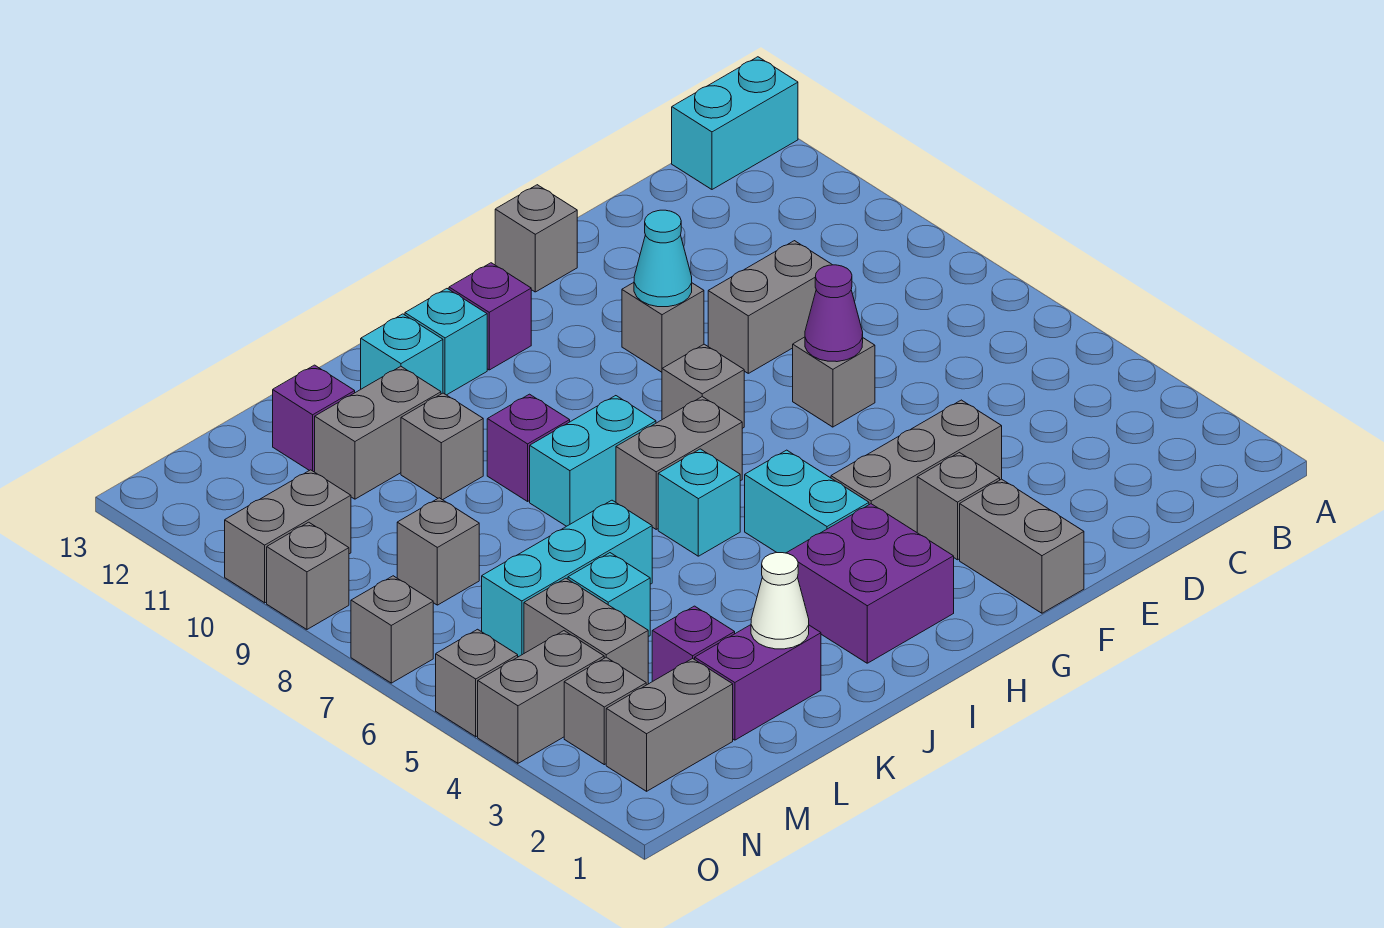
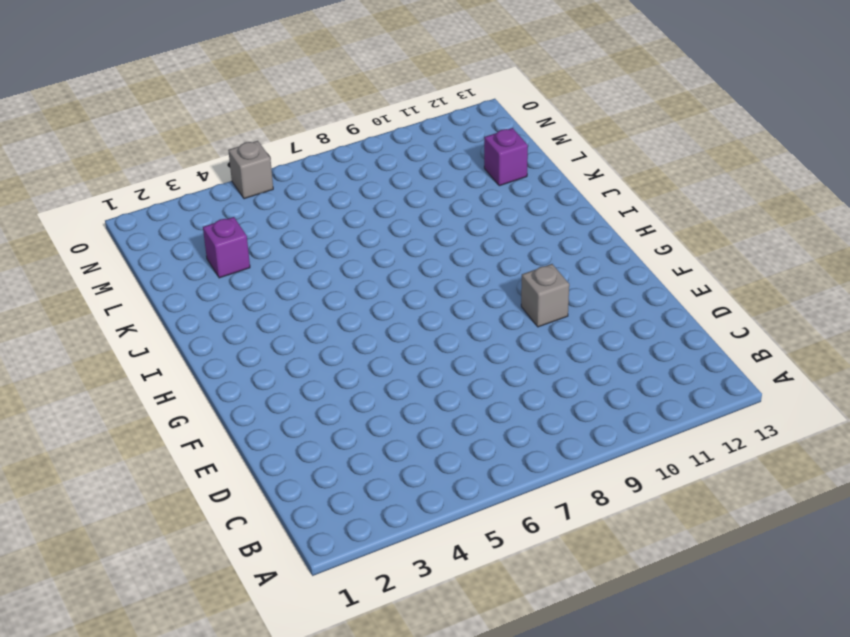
none -> cyan 1x2 brick [672,57,798,189]
none -> grey 1x2 brick [708,241,832,373]
none -> grey 1x3 brick [831,400,1002,532]
none -> grey 1x1 brick [793,337,875,427]

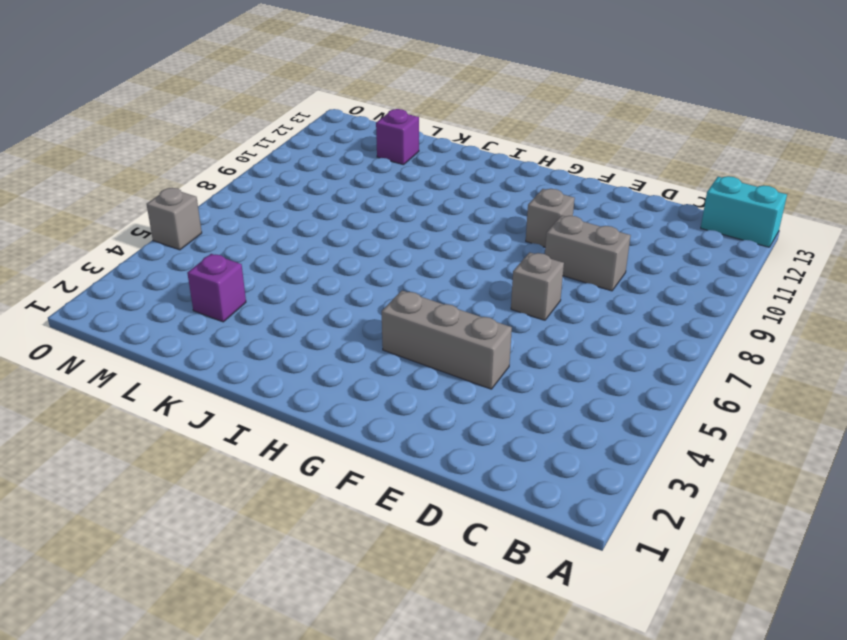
none -> grey 1x2 brick [960,479,1084,613]
none -> grey 1x1 brick [917,453,1000,560]
none -> grey 1x1 brick [495,185,577,292]
none -> grey 1x1 brick [662,344,744,428]

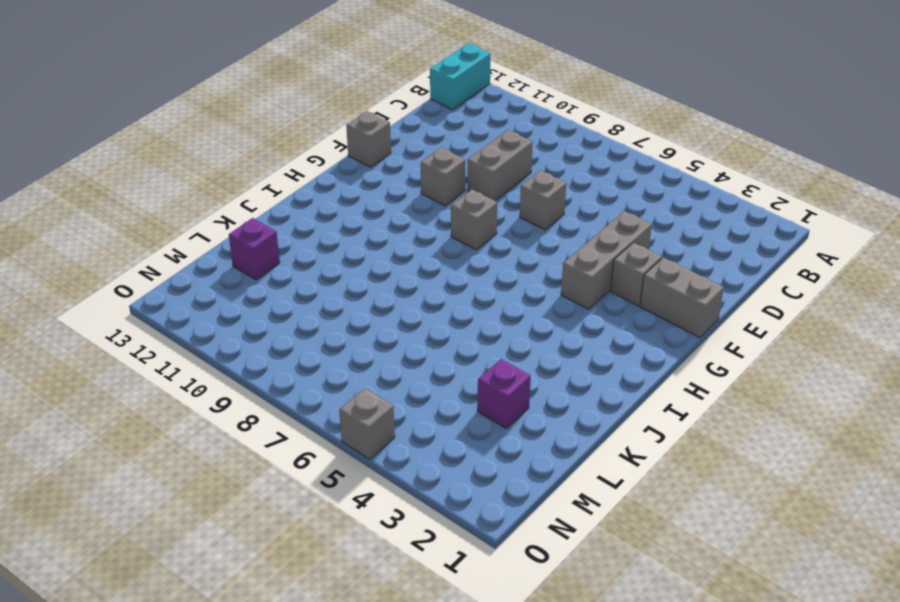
none -> purple 2x2 brick [787,504,954,663]
none -> cyan 1x2 brick [745,450,869,553]
none -> grey 1x2 brick [616,397,742,529]
none -> purple 1x1 brick [449,263,531,370]

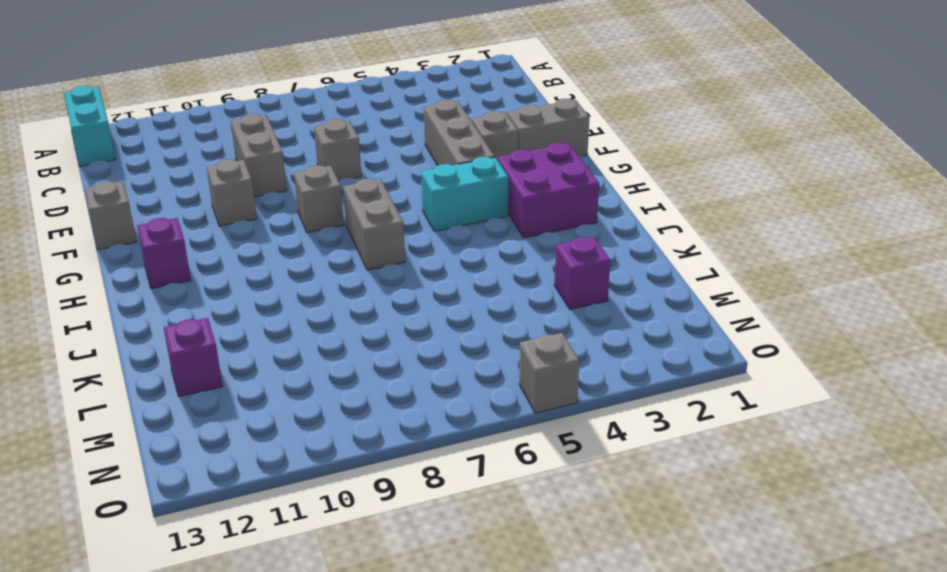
none -> cyan 1x1 brick [658,449,740,556]
none -> cyan 1x2 brick [530,396,656,526]
none -> cyan 1x1 brick [405,289,487,395]
none -> purple 1x1 brick [487,394,570,501]

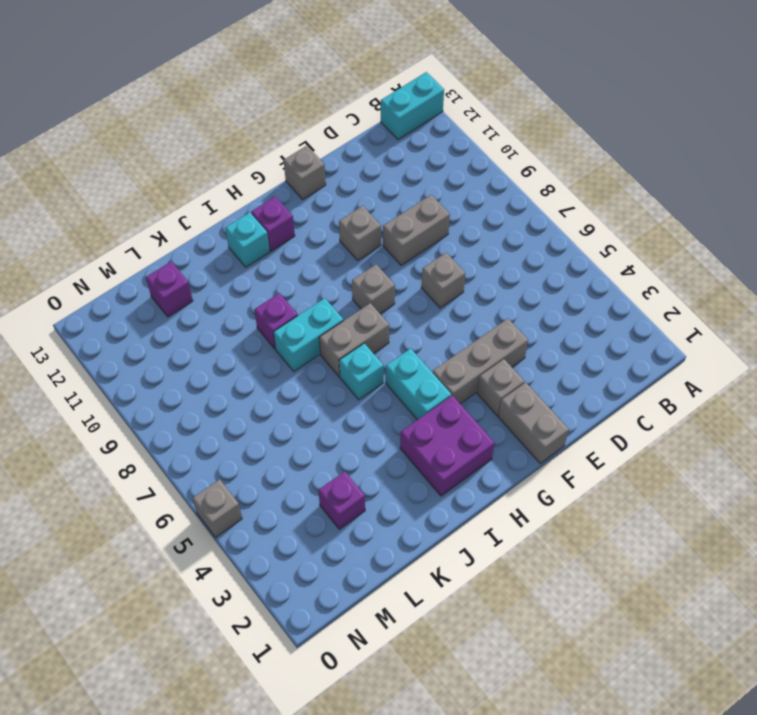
none -> cyan 1x1 brick [361,314,443,394]
none -> purple 1x2 brick [695,625,821,740]
none -> cyan 1x3 brick [482,500,652,657]
none -> grey 1x1 brick [401,393,483,500]

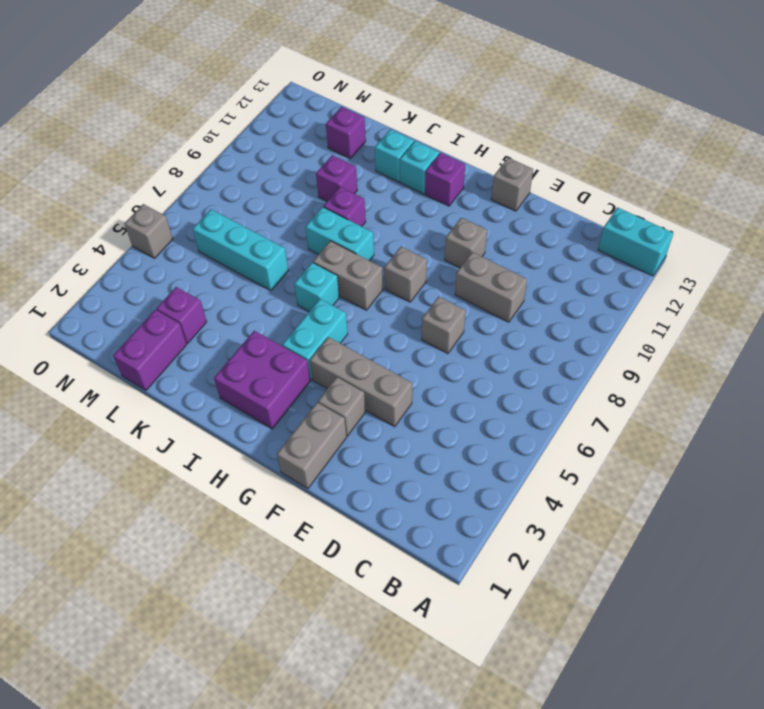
purple 1x1 brick [316,155,357,201] -> grey 1x1 brick [401,393,483,500]
purple 1x2 brick [113,310,187,390] -> purple 1x2 brick turned to [695,625,821,740]
none -> grey 1x2 brick [315,366,441,499]
none -> cyan 1x1 brick [568,553,650,637]
none -> grey 1x2 brick [606,658,733,791]
none -> grey 1x2 brick [524,578,648,685]

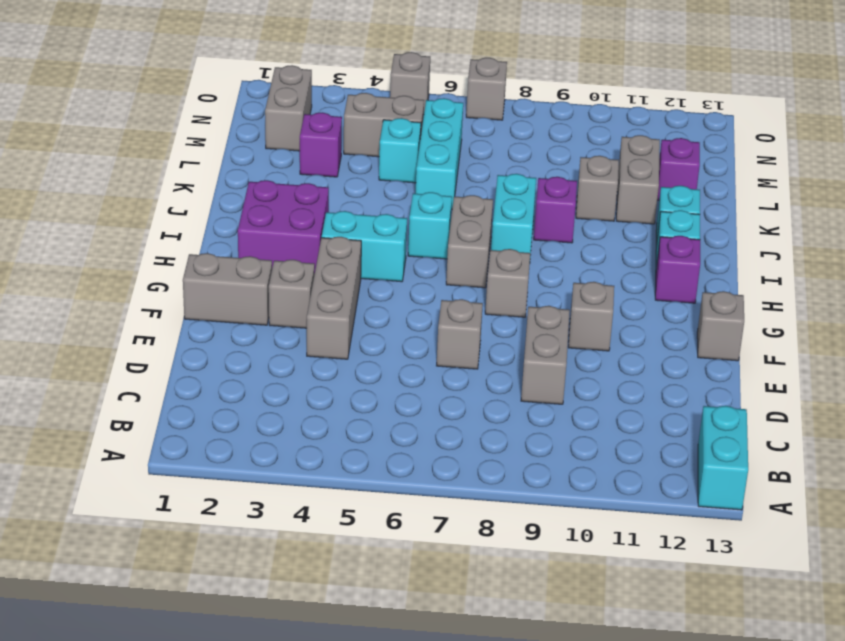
none -> purple 1x2 brick [695,625,821,740]
none -> grey 1x1 brick [397,498,479,605]
none -> grey 1x1 brick [564,657,646,765]
none -> grey 1x2 brick [478,631,604,763]

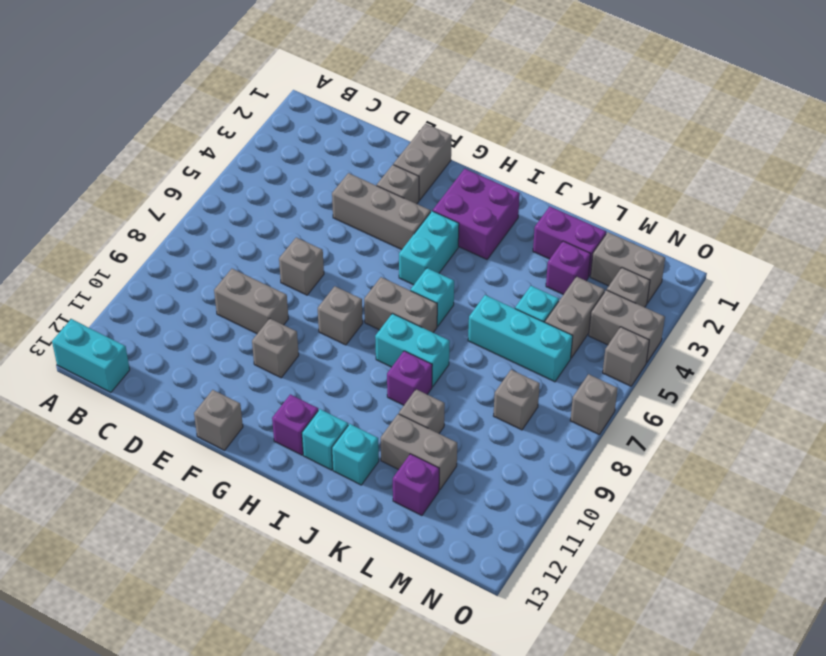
none -> grey 1x2 brick [225,470,351,603]
none -> grey 1x1 brick [267,522,349,629]
none -> purple 1x1 cone [805,265,863,362]
none -> cyan 1x1 cone [634,210,692,307]

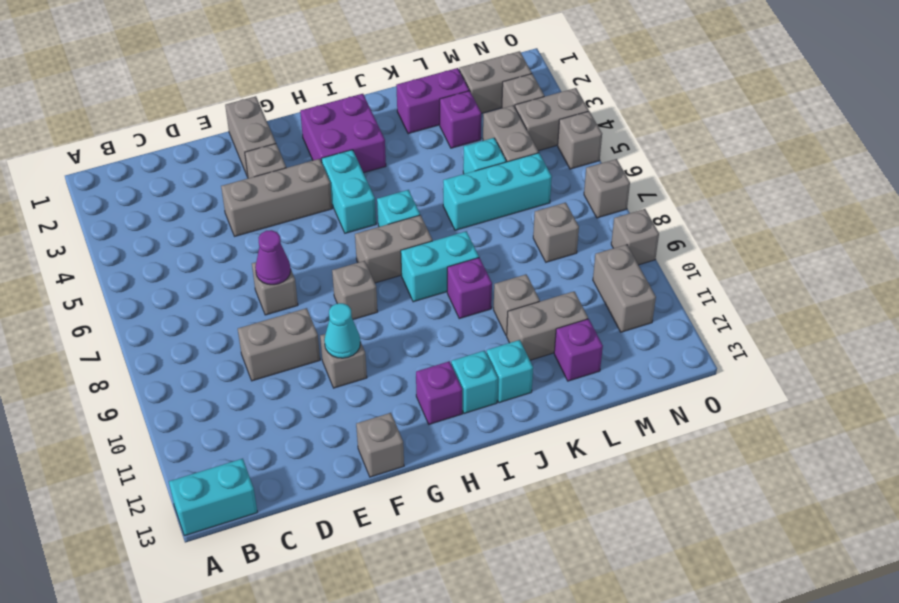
grey 1x2 brick [593,245,656,332] -> grey 1x2 brick turned to [225,470,351,603]
none -> white 1x1 cone [751,553,809,649]

